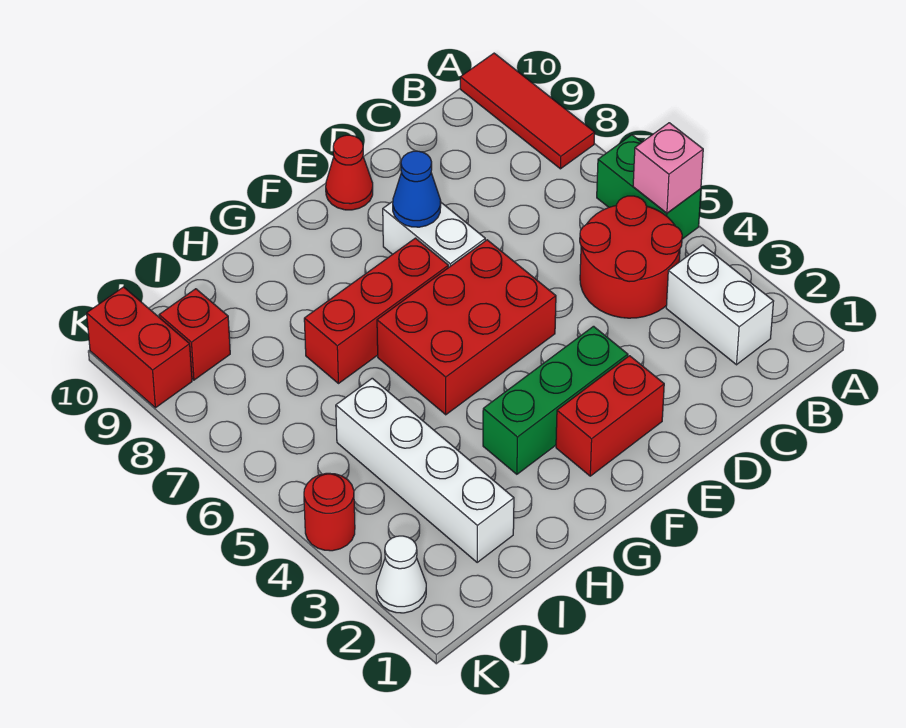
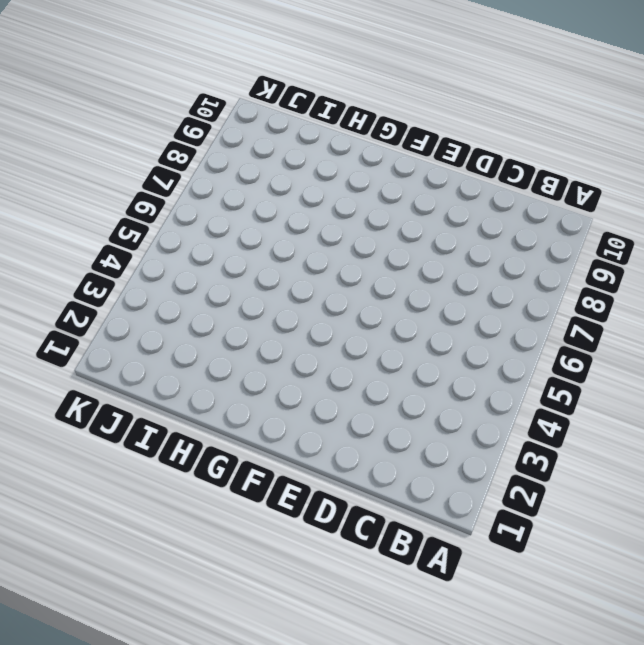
none -> green 1x2 brick [597,135,701,239]
none -> red 1x3 tile [460,53,595,169]
none -> white 1x2 brick [666,245,774,365]

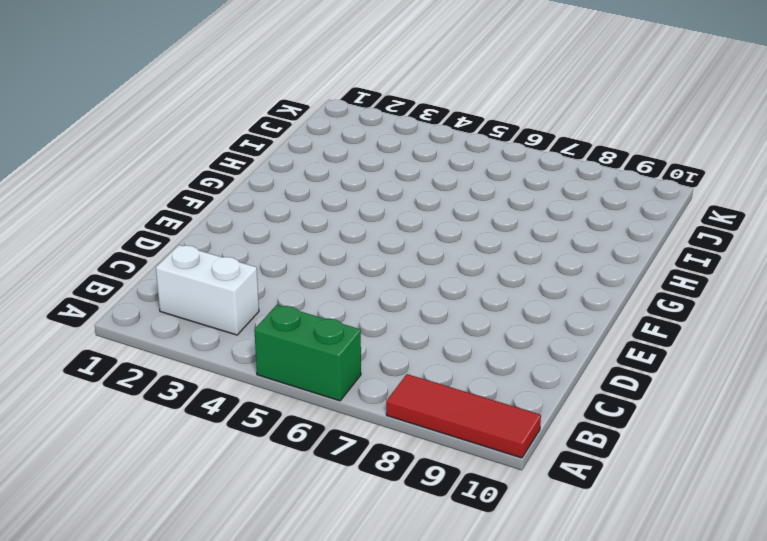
none -> red 2x2 round brick [580,196,682,318]
none -> red 1x2 brick [556,356,664,476]
none -> green 1x3 brick [483,326,628,474]

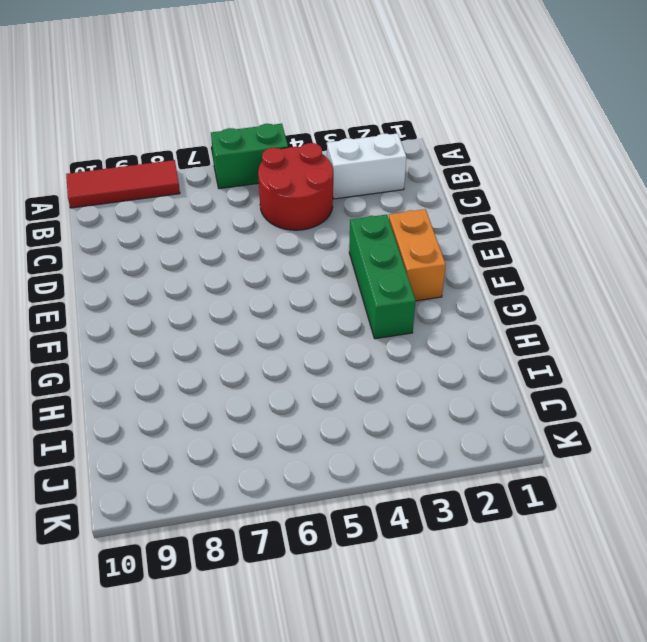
orange 1x2 brick [389,209,446,301] -> red 1x2 brick [556,356,664,476]
none -> red 2x3 brick [377,240,556,415]
none -> white 1x2 brick [383,202,485,268]
none -> red 1x1 cone [326,135,373,210]

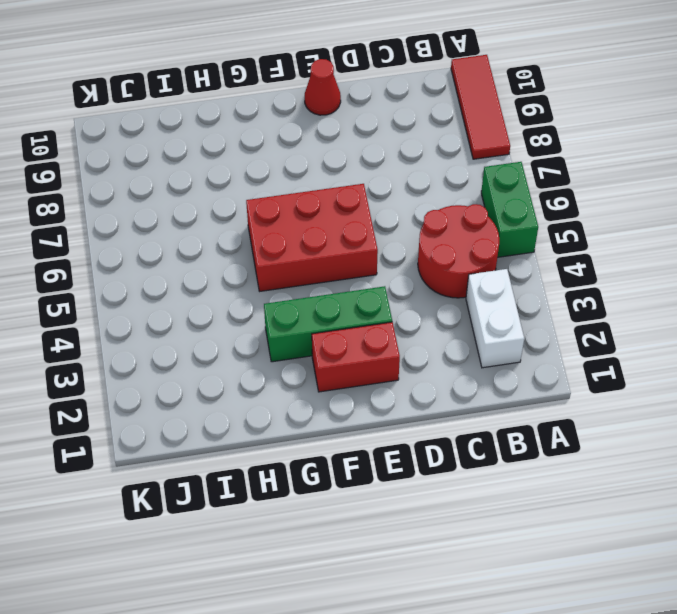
none -> white 1x2 brick [383,202,485,268]
none -> red 1x3 brick [304,238,448,384]
none -> white 1x4 brick [336,378,514,562]

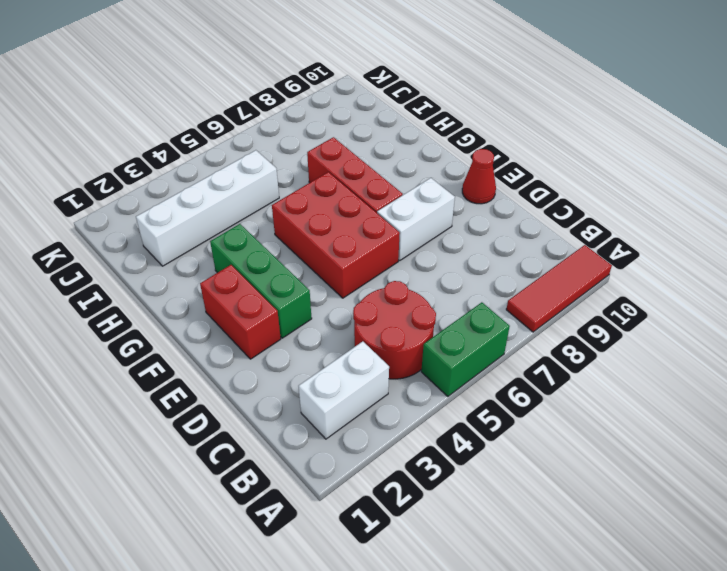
none -> red 1x1 brick [159,289,230,380]
none -> white 1x1 cone [376,536,426,613]
none -> red 1x1 round brick [304,473,355,551]

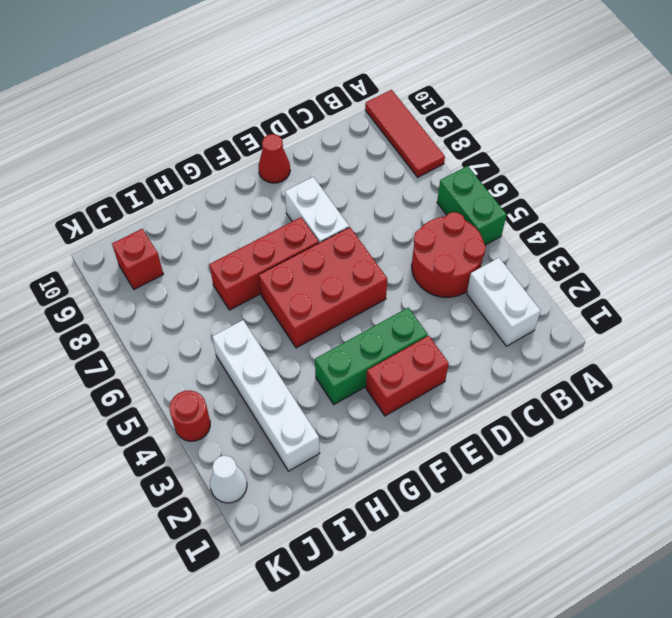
none -> red 1x2 brick [87,287,192,408]
none -> pink 1x1 brick [633,123,703,213]
none -> blue 1x1 cone [393,151,441,227]

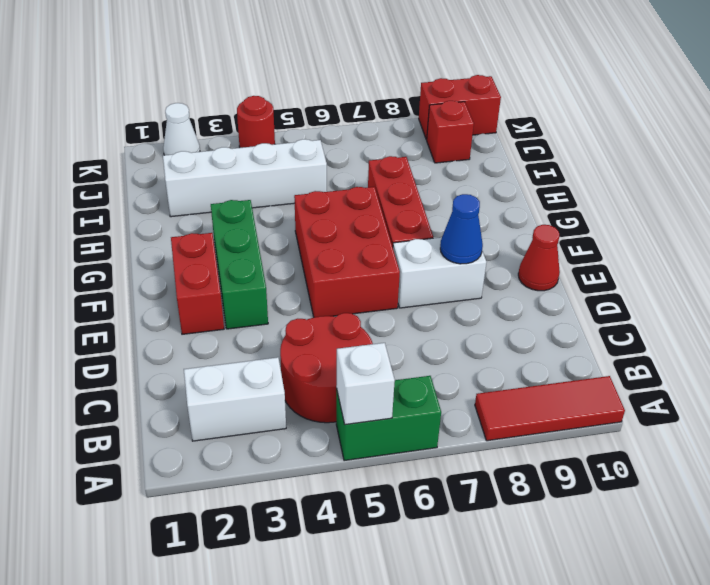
white 1x1 brick [336,343,395,425] -> pink 1x1 brick [633,123,703,213]

